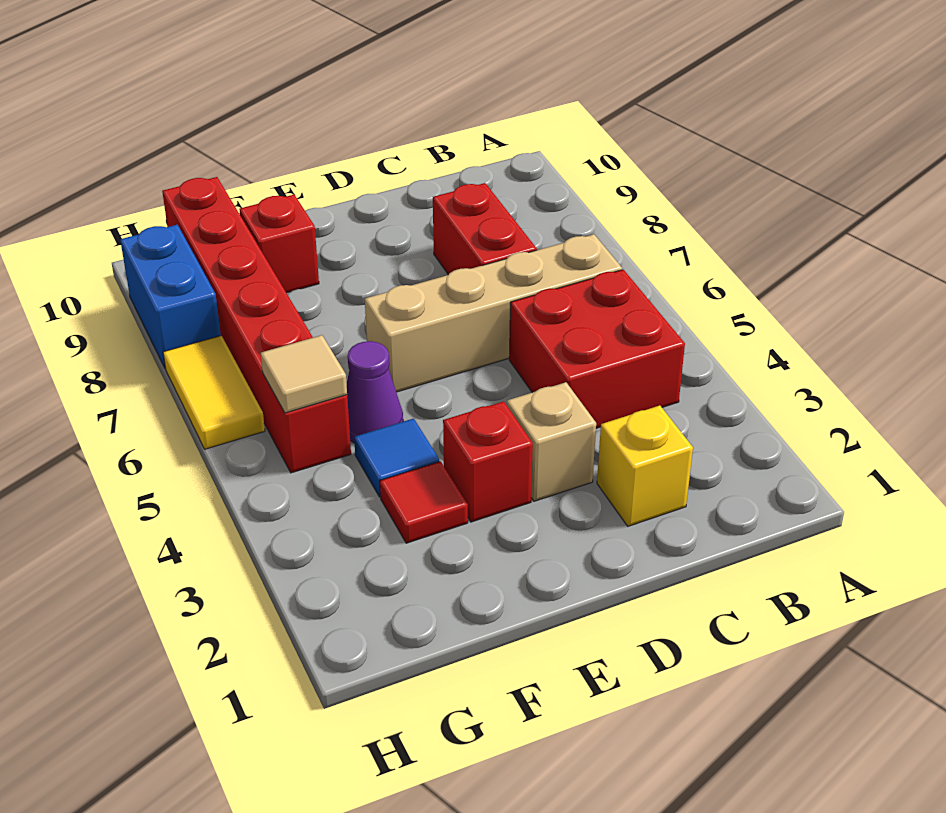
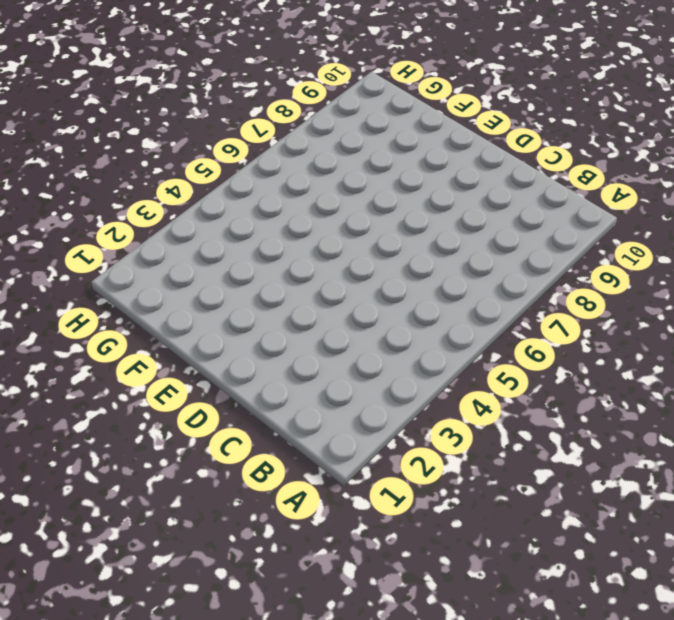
none -> red 2x2 brick [509,270,685,428]
none -> tan 1x4 brick [365,234,622,392]
none -> yellow 1x1 brick [597,406,693,526]

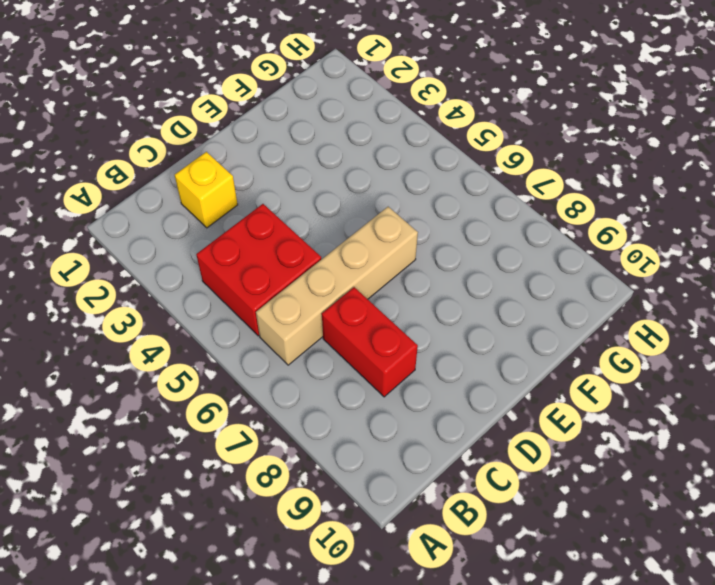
none -> tan 1x1 brick [507,382,596,501]
none -> red 1x1 brick [443,401,533,522]
none -> red 1x1 tile [380,461,468,543]

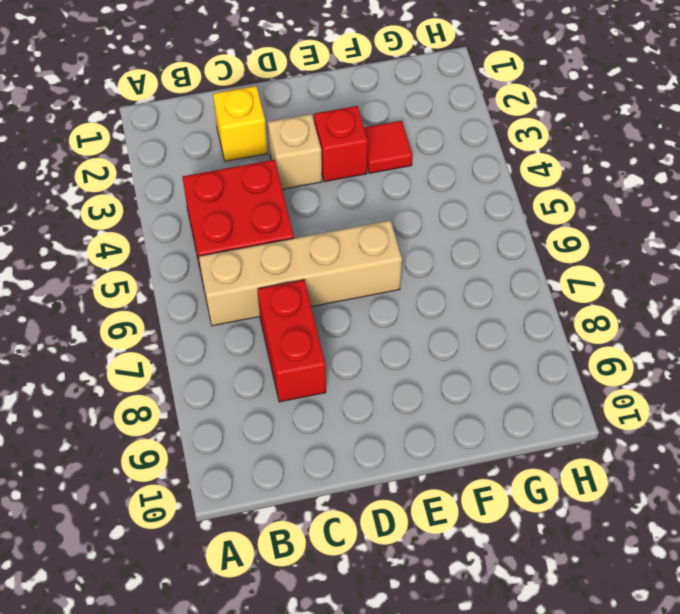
none -> blue 1x1 tile [354,419,439,497]
none -> purple 1x1 cone [347,341,403,443]
none -> red 1x1 brick [239,195,319,293]

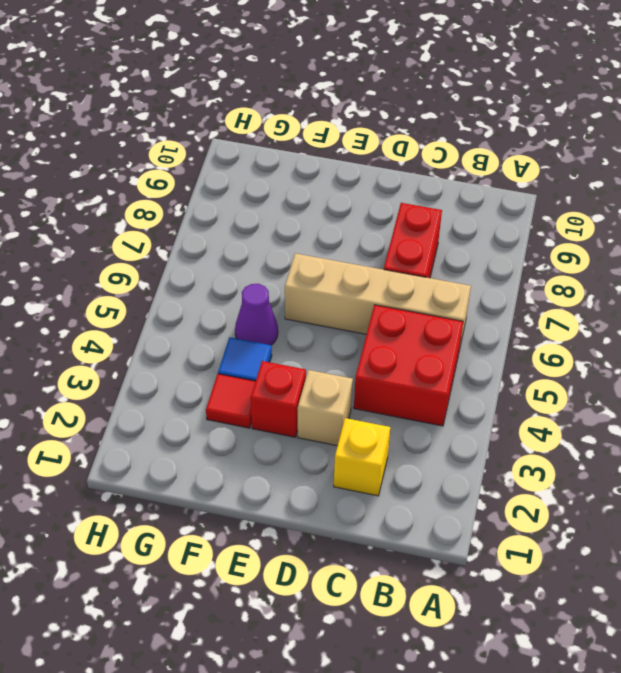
none -> red 1x1 brick [239,195,319,293]
none -> red 1x6 brick [162,177,351,473]
none -> yellow 1x2 tile [163,336,265,449]

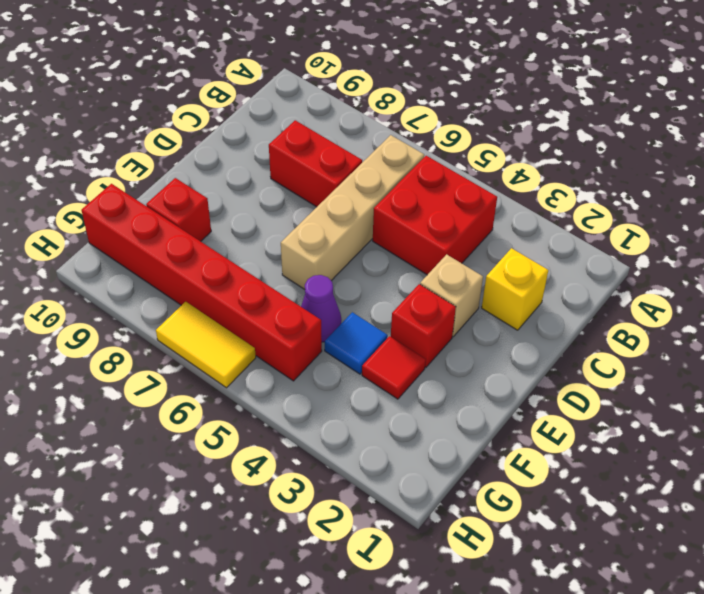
none -> blue 1x2 brick [120,225,221,369]
none -> tan 1x1 tile [261,335,347,413]

